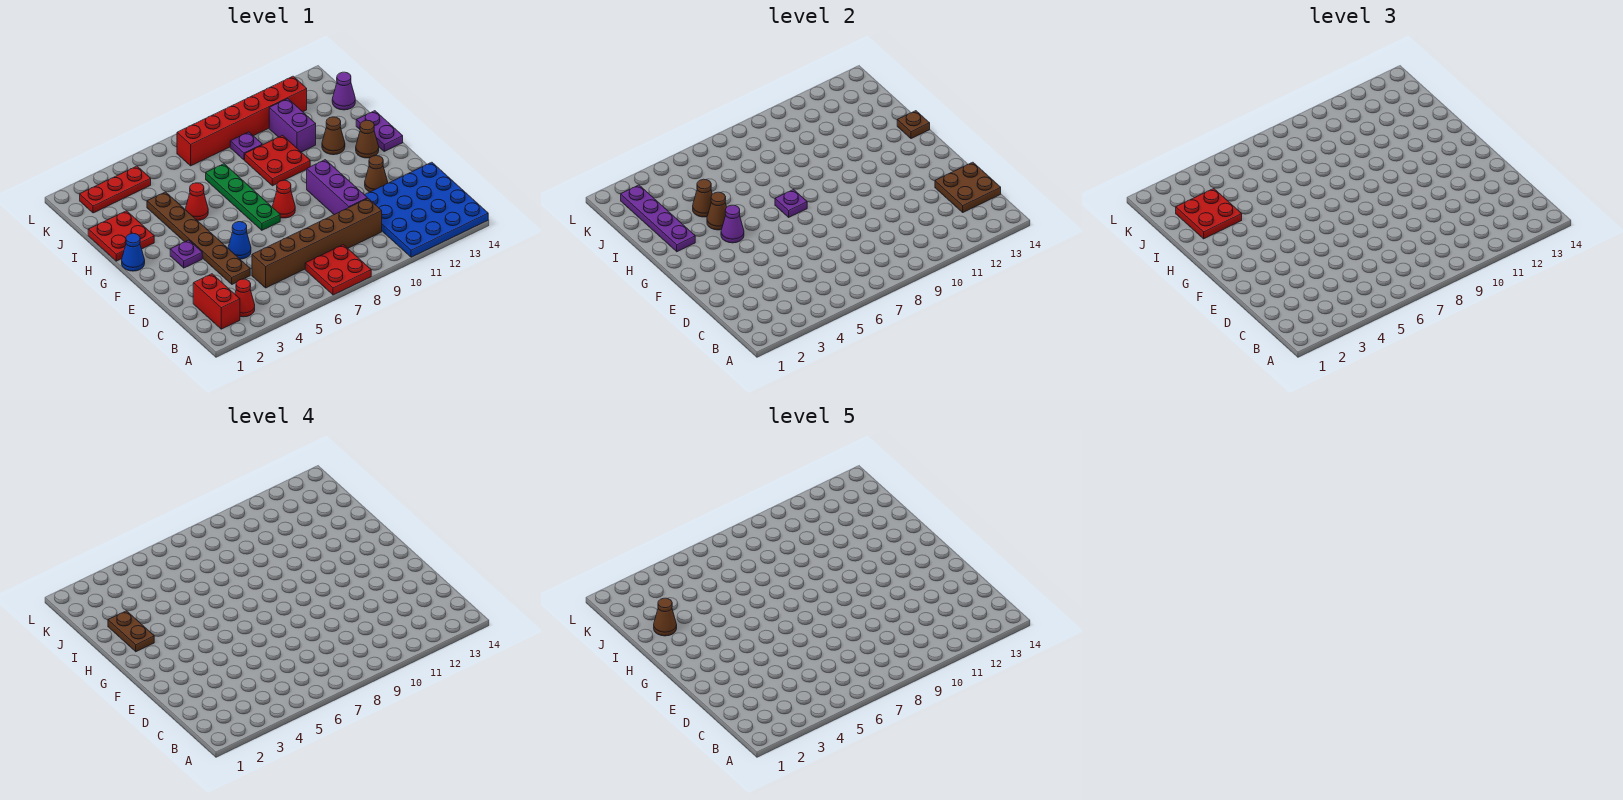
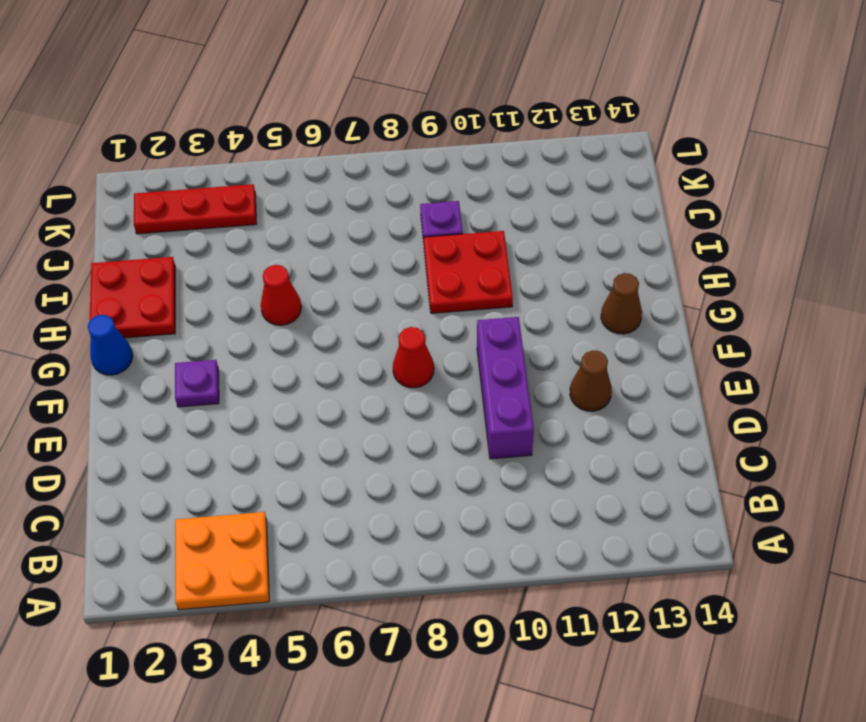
orange 2x2 plate [175,512,269,610] -> red 1x1 cone [235,279,255,317]
none -> red 2x2 plate [305,245,371,295]
none -> blue 4x4 plate [365,162,488,257]
none -> red 1x2 brick [193,274,240,329]
none -> brown 1x6 brick [252,198,382,288]

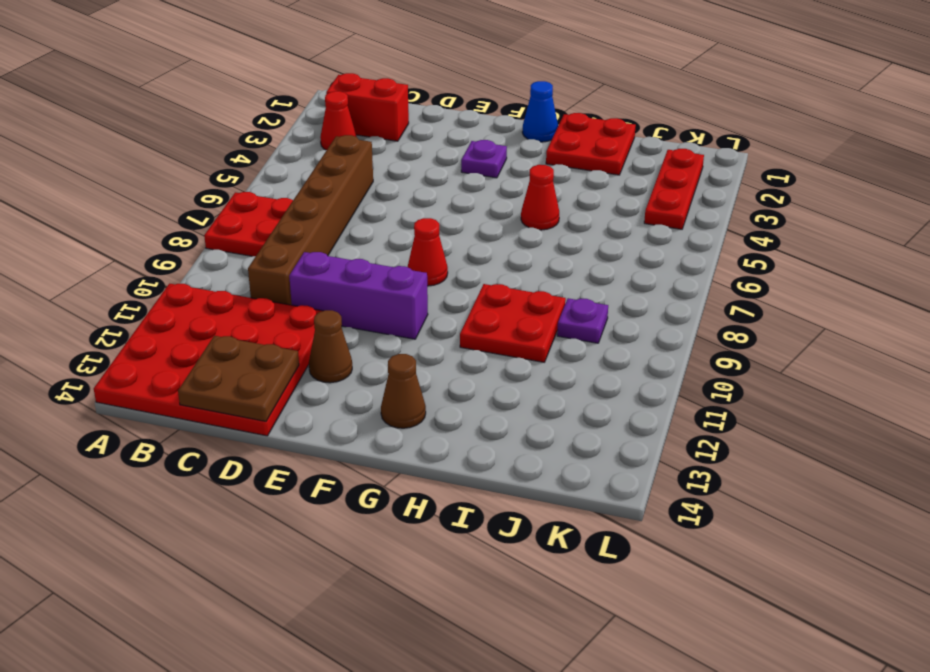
red 4x4 plate [94,284,322,436] -> blue 4x4 plate [365,162,488,257]
none -> brown 1x6 plate [147,192,250,284]
none -> blue 1x1 cone [228,222,251,259]
none -> green 1x4 plate [206,164,280,230]
none -> purple 1x2 plate [356,111,403,151]

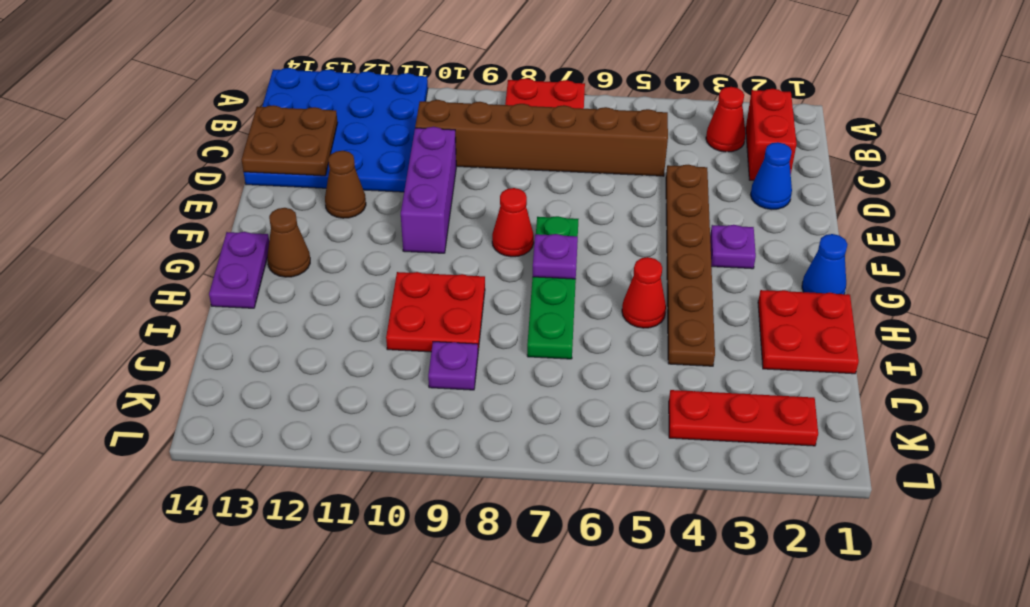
blue 1x1 cone [751,142,792,209] -> blue 1x1 cone moved to [228,222,251,259]
none -> brown 1x1 cone [322,117,345,155]
none -> purple 1x2 brick [269,99,316,152]
none -> purple 1x1 cone [332,72,355,110]
none -> red 1x6 brick [177,76,307,166]

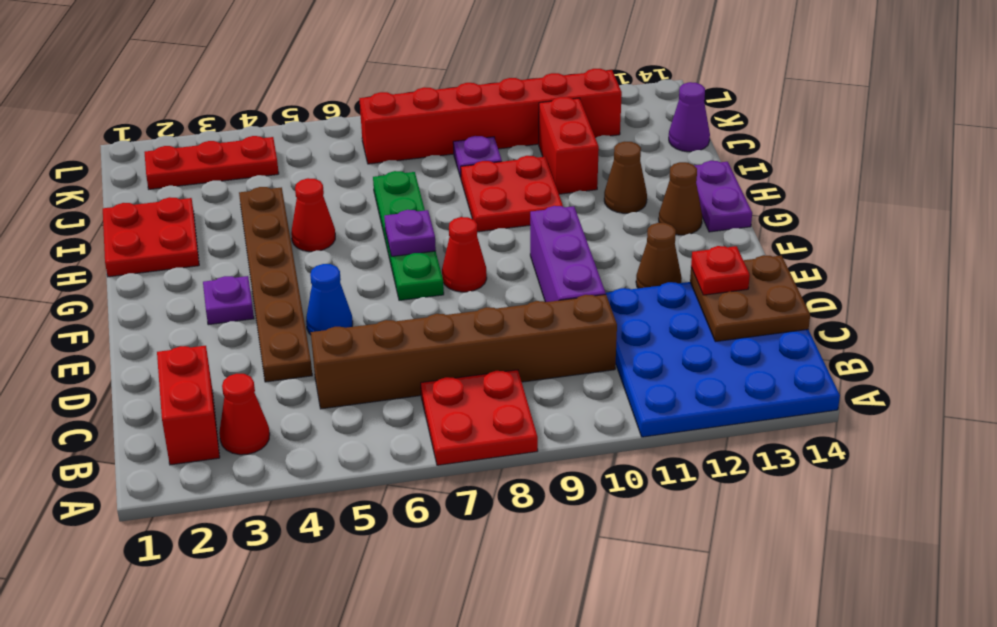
red 1x1 plate [691,246,750,295] -> none
red 1x2 brick [539,97,599,194] -> purple 1x2 brick [269,99,316,152]
none -> blue 1x1 cone [122,233,145,271]
none -> purple 1x1 cone [721,205,744,243]
none -> purple 1x4 plate [621,185,695,252]
none -> brown 1x1 cone [707,192,727,230]

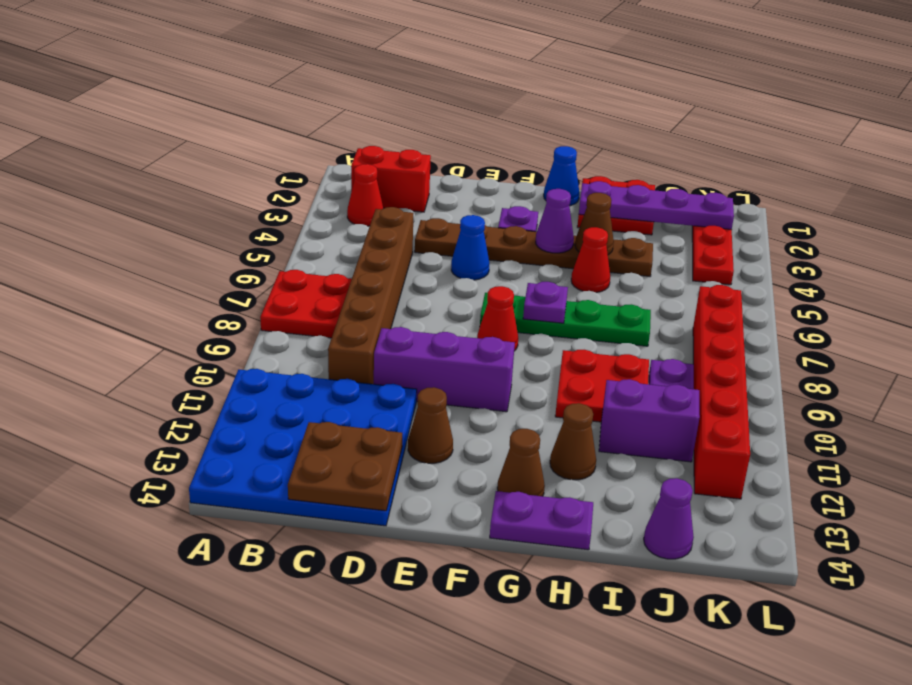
none -> brown 1x1 plate [897,111,930,139]
none -> brown 1x1 cone [693,179,712,217]
none -> red 2x2 plate [1176,189,1242,239]
none -> brown 1x2 plate [108,611,154,652]

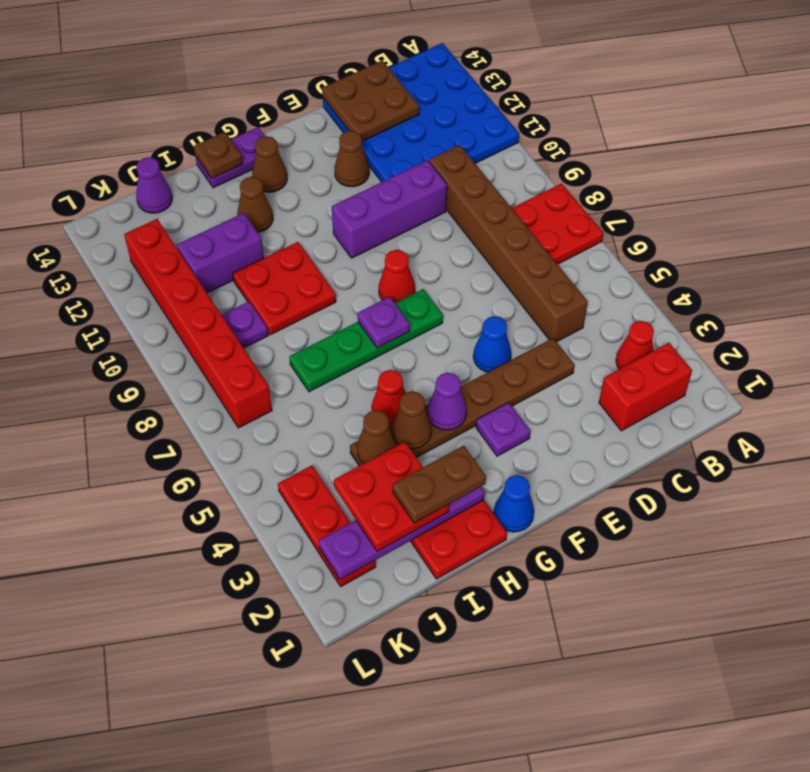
none -> brown 1x1 cone [654,598,677,636]

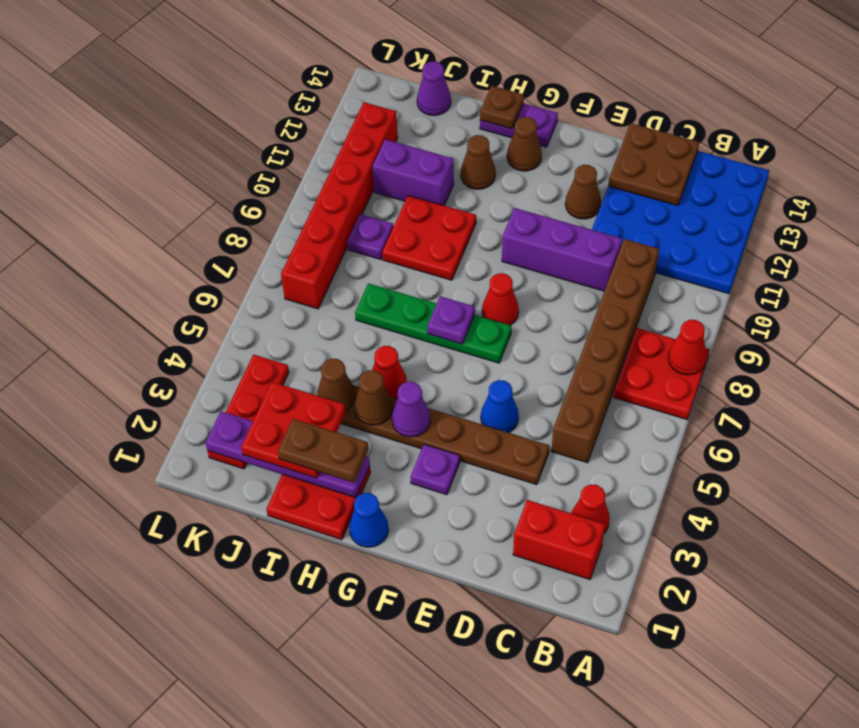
red 1x1 cone [668,320,707,375] -> none
none -> brown 1x1 cone [654,598,677,636]

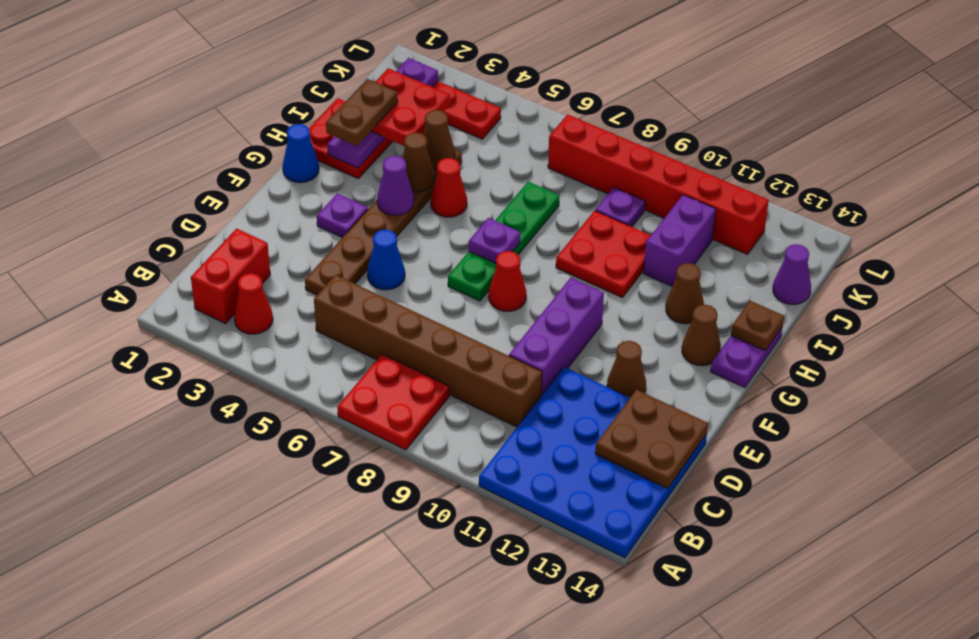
none -> brown 1x1 cone [654,598,677,636]

